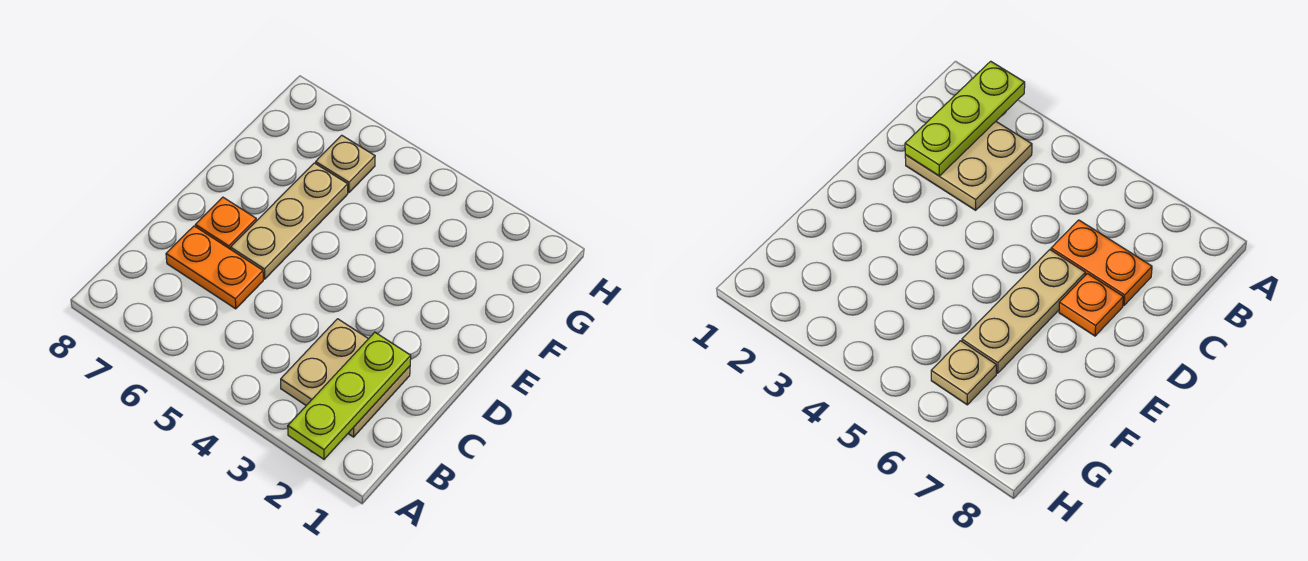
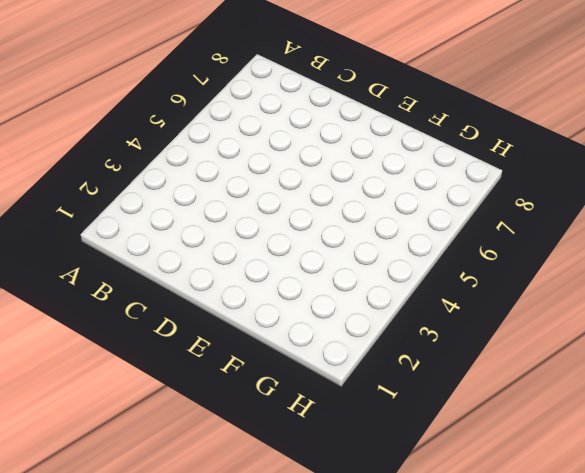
none -> tan 2x2 plate [281,319,410,437]
none -> orange 1x2 plate [166,226,263,309]

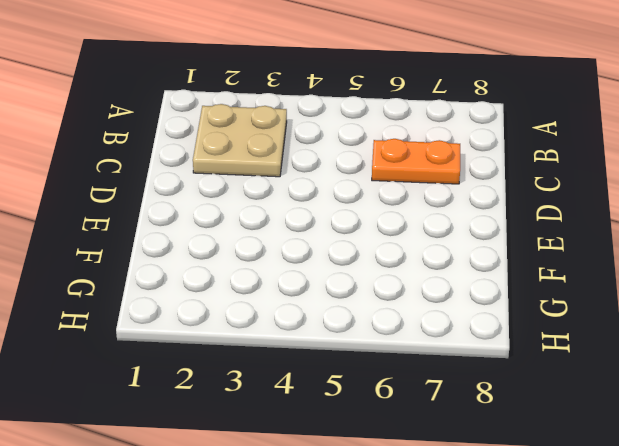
none -> tan 1x3 plate [231,163,348,279]
none -> orange 1x1 plate [195,197,256,249]

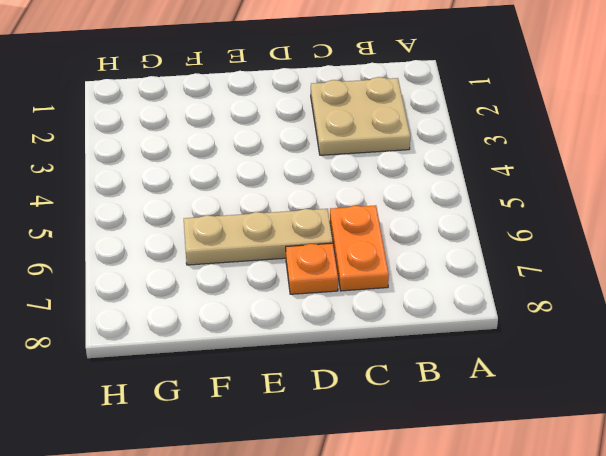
none -> tan 1x1 plate [316,135,375,193]
none -> lime 1x3 plate [288,332,411,459]

